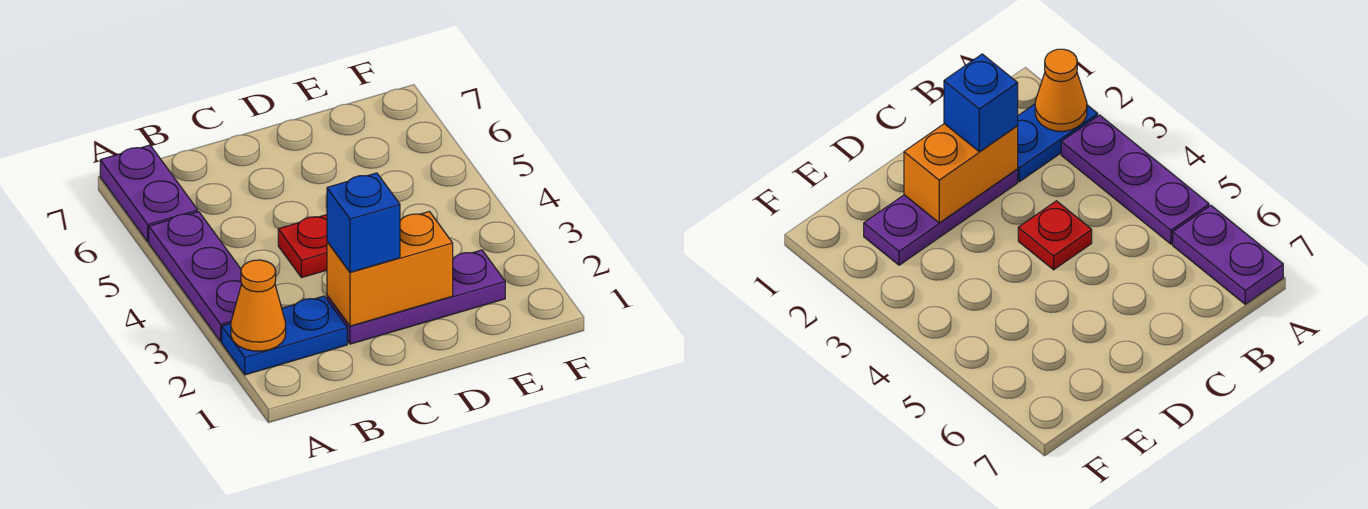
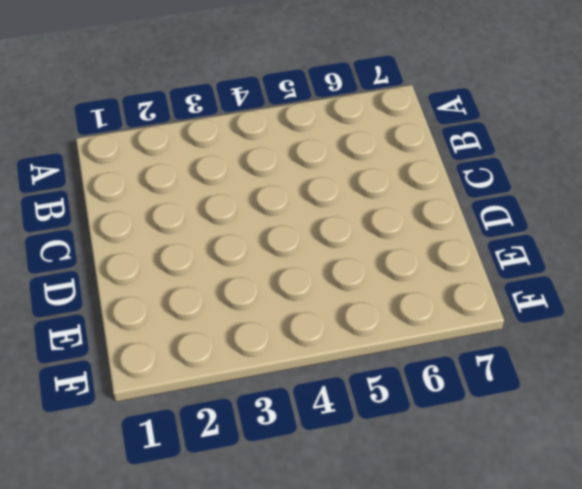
none -> blue 1x2 plate [222,296,347,375]
none -> purple 1x3 plate [149,212,242,341]

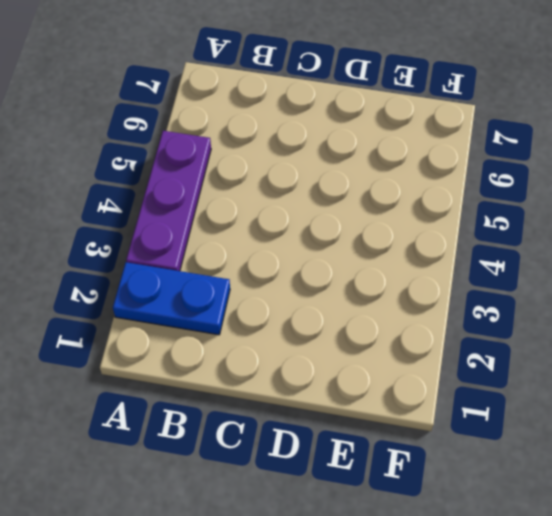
none -> purple 1x2 plate [100,145,198,242]
none -> purple 1x3 plate [327,250,505,344]

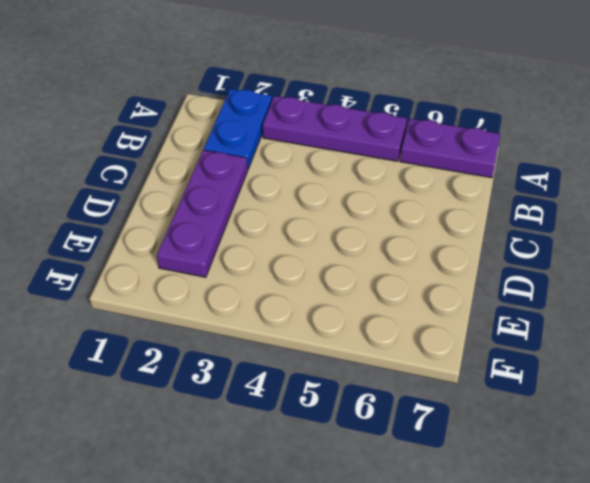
none -> red 1x1 plate [278,215,327,278]
none -> orange 1x1 cone [231,260,286,351]

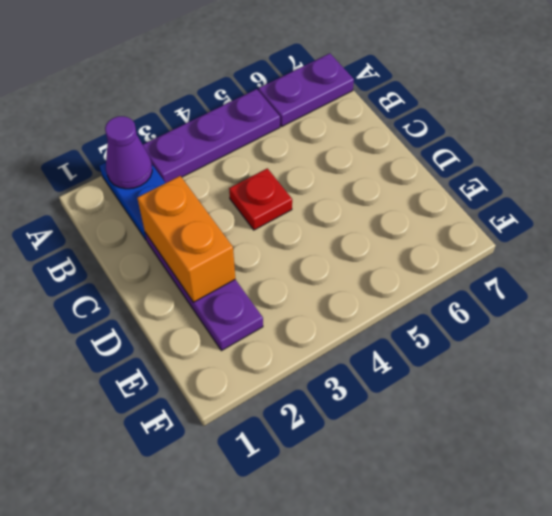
purple 1x1 cone [105,116,152,189] -> orange 1x1 cone [231,260,286,351]
none -> blue 1x1 brick [327,173,400,272]

